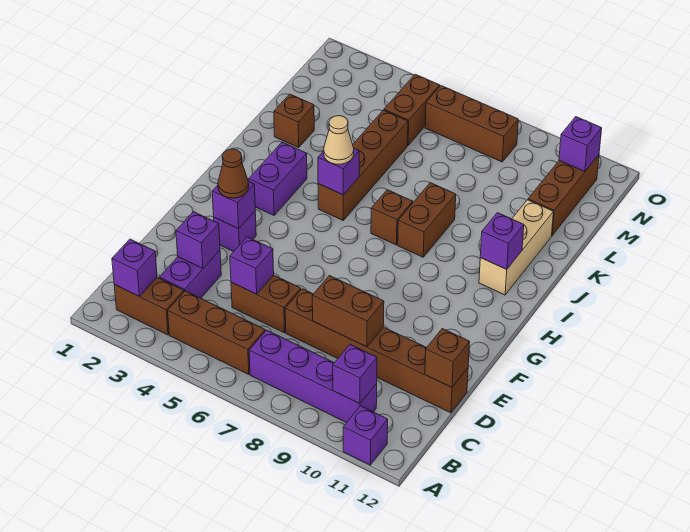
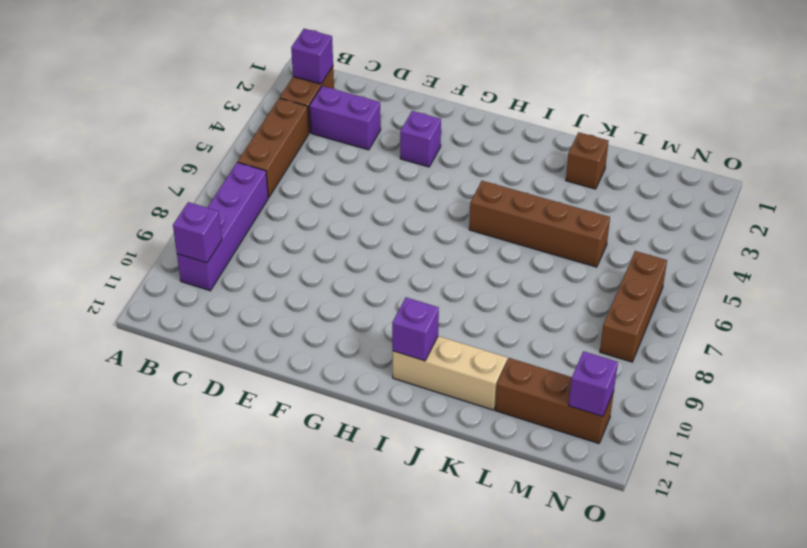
none -> purple 1x1 brick [343,406,388,465]
none -> brown 1x2 brick [231,275,301,333]
none -> brown 1x6 brick [285,289,468,413]

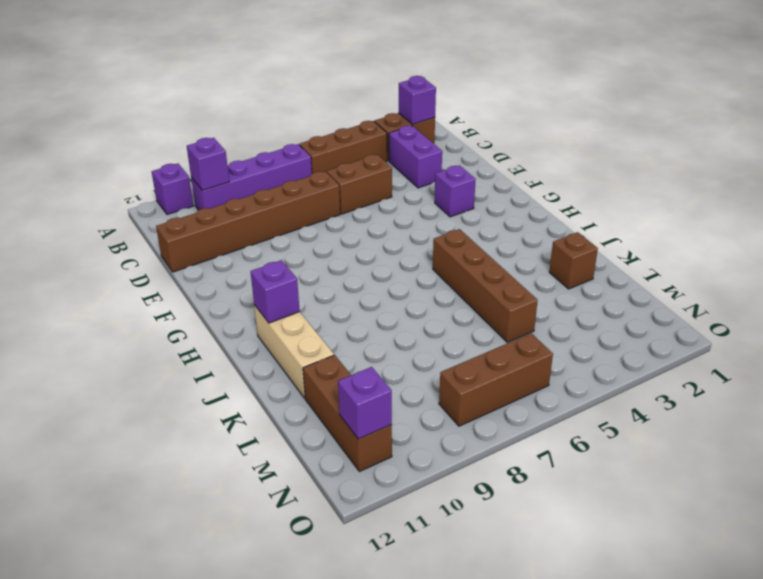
none -> purple 1x2 brick [249,142,307,215]
none -> brown 1x1 brick [371,190,413,245]
none -> brown 1x2 brick [398,183,456,257]

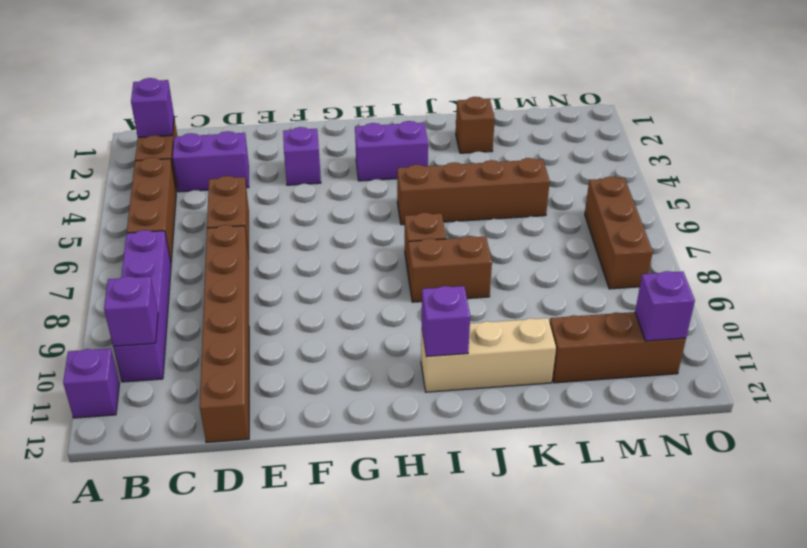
none -> brown 1x2 brick [384,74,440,145]
none -> purple 1x1 brick [176,212,220,268]
none -> purple 1x1 brick [230,237,274,294]

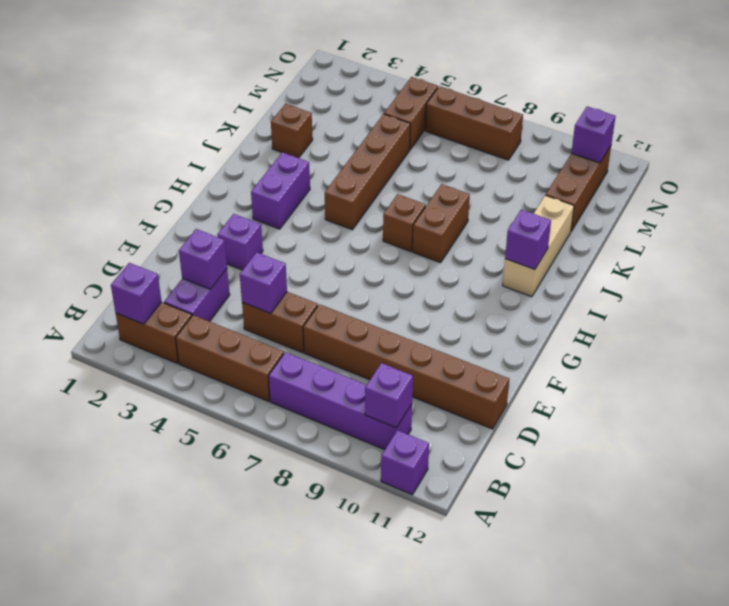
none -> brown 1x2 brick [312,275,384,347]
none -> brown 1x1 brick [425,329,470,387]
none -> purple 1x1 brick [212,181,255,229]

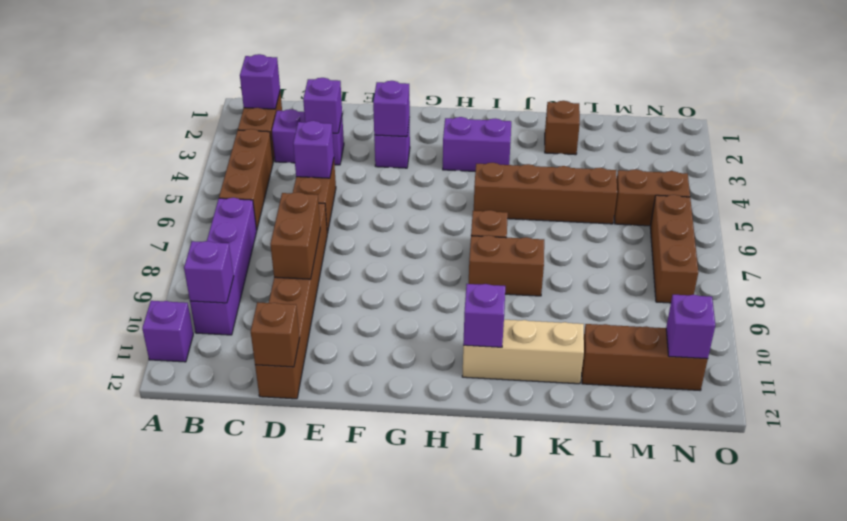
none -> purple 1x1 brick [318,148,359,195]
none -> brown 1x1 cone [218,149,249,198]
none -> tan 1x1 cone [324,116,354,164]

